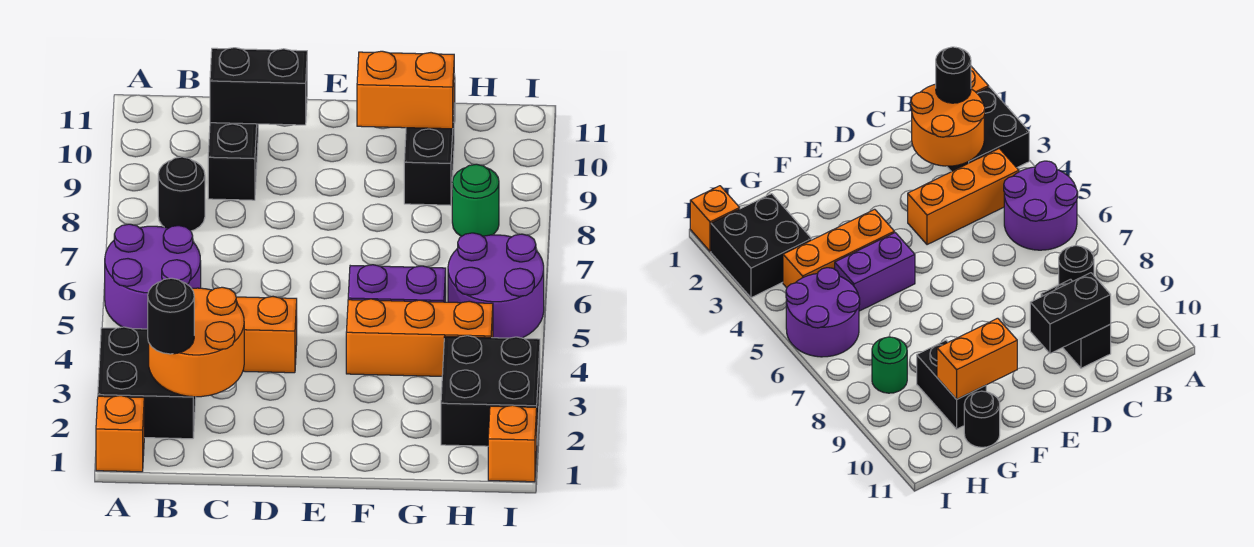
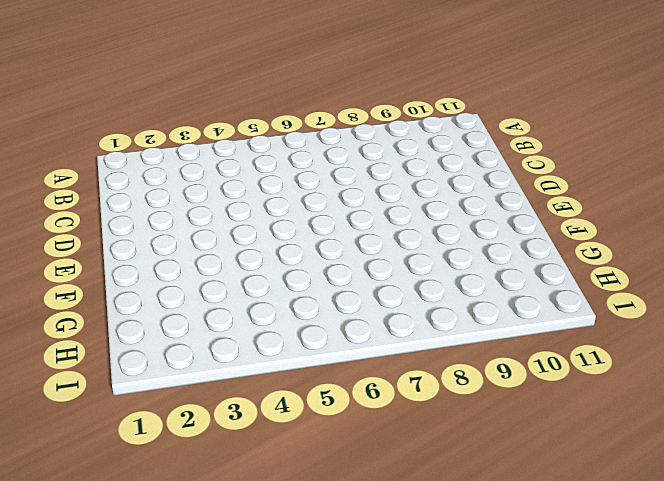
none -> orange 1x1 brick [96,396,144,472]
none -> black 2x2 brick [98,327,196,439]
none -> purple 2x2 round brick [105,224,201,329]

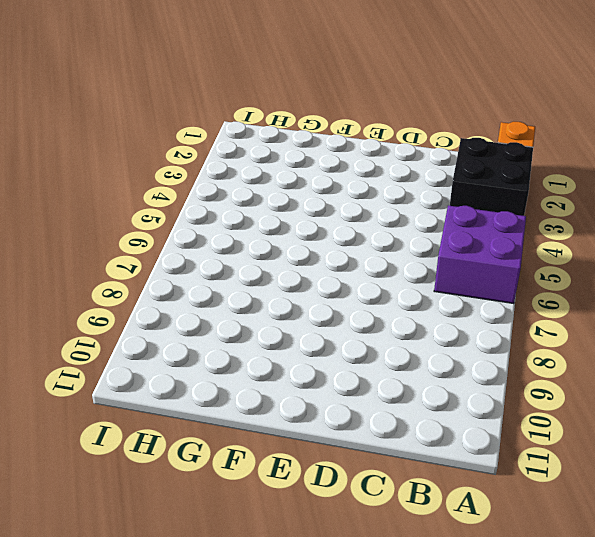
purple 2x2 brick [434,205,526,304] -> purple 2x2 round brick [105,224,201,329]
none -> orange 1x3 brick [236,297,297,373]
none -> black 1x1 round brick [158,157,205,231]
none -> black 1x2 brick [208,123,258,200]

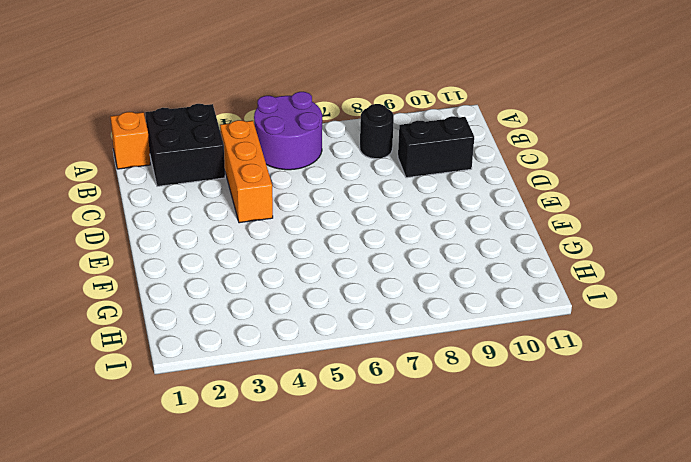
none -> orange 1x3 brick [346,299,493,376]
none -> purple 1x2 brick [348,265,446,302]
none -> black 1x2 brick [404,115,454,205]

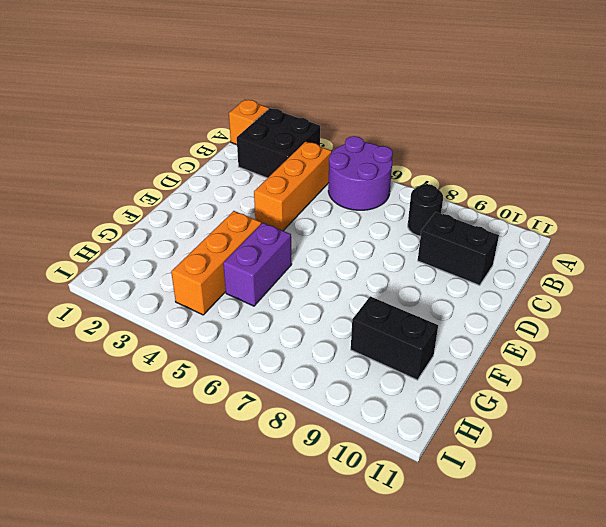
none -> black 1x1 round brick [964,391,1000,447]
none -> black 2x2 brick [441,336,540,446]
none -> purple 2x2 round brick [448,233,544,338]

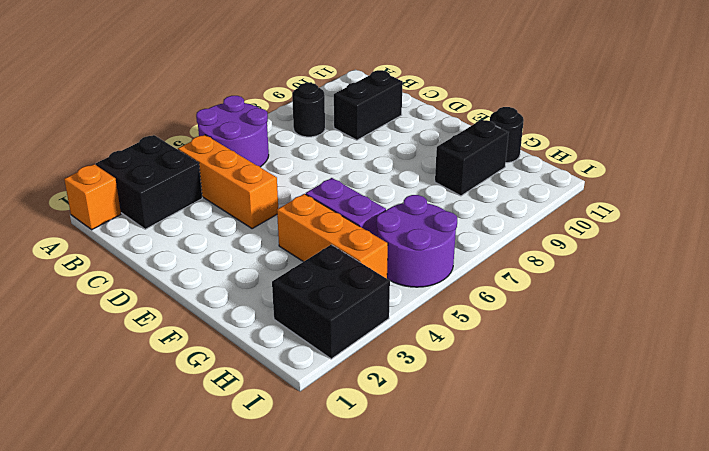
none -> green 1x1 round brick [452,164,499,237]
none -> orange 1x1 brick [488,405,537,482]
none -> orange 2x2 round brick [149,287,244,397]

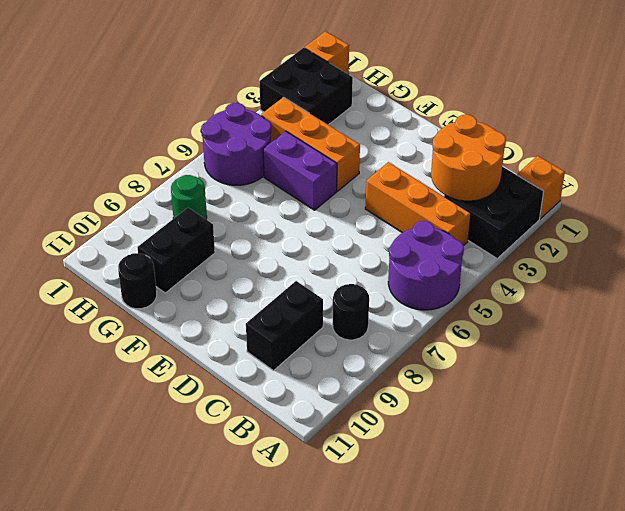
none -> black 1x2 brick [210,48,307,125]
none -> orange 1x2 brick [357,51,454,129]
none -> black 1x1 round brick [148,278,194,354]

